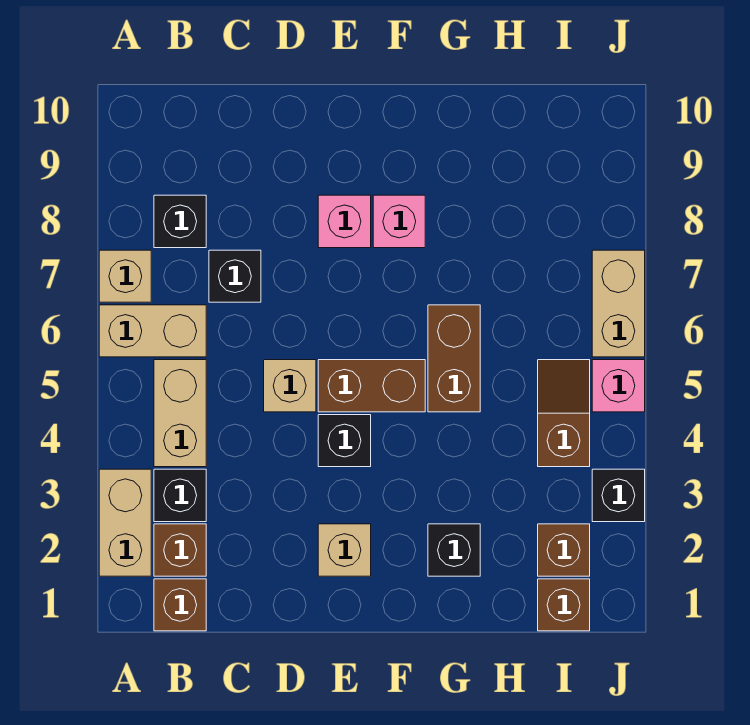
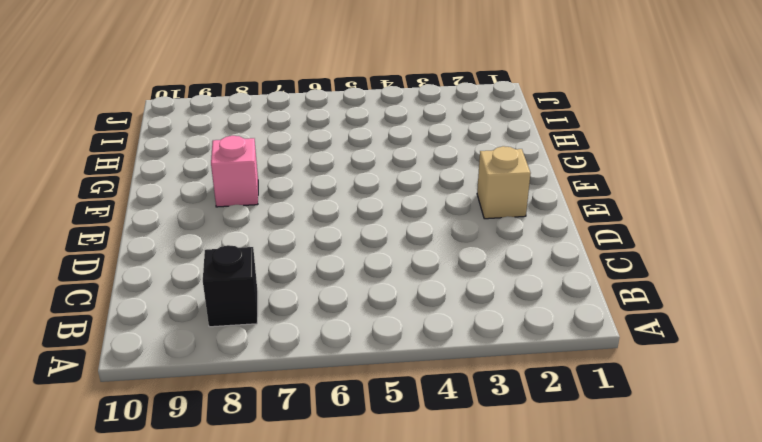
none -> tan 1x2 brick [99,469,151,576]
none -> tan 1x2 brick [99,305,206,357]
none -> tan 1x1 brick [99,250,151,302]

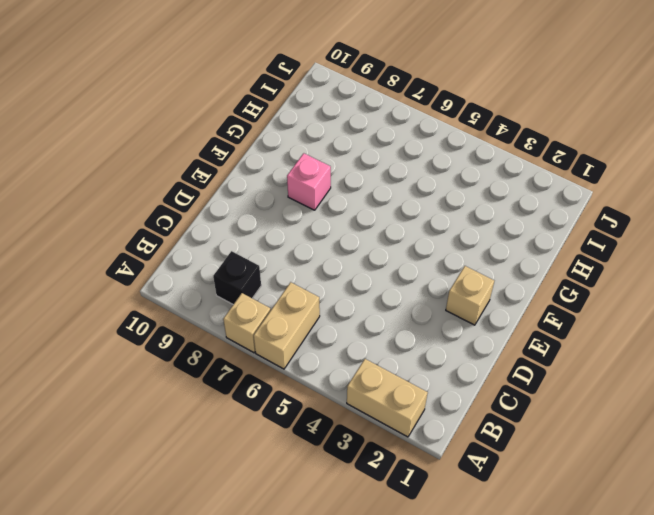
none -> brown 1x1 brick [154,579,206,631]
none -> brown 1x1 brick [154,524,206,576]
none -> black 1x1 brick [154,469,206,522]

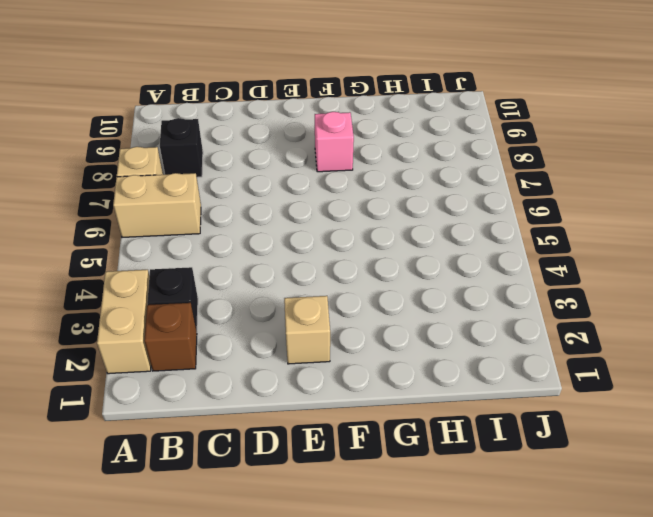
none -> brown 1x1 brick [154,579,206,631]
none -> tan 1x2 brick [154,360,206,467]
none -> black 1x1 brick [209,250,261,302]

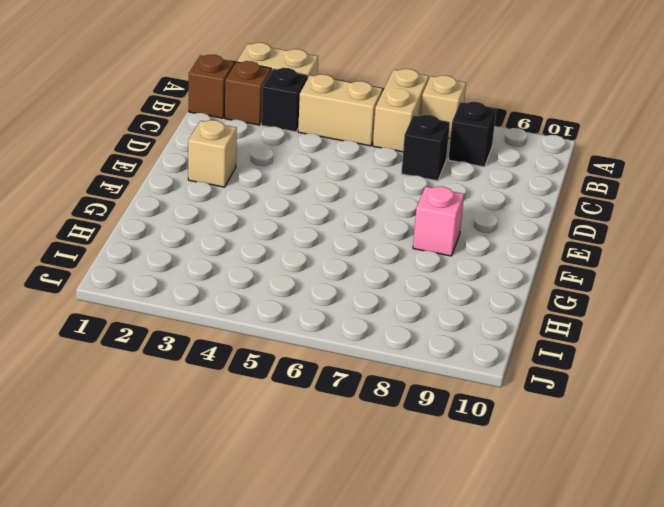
none -> tan 1x1 brick [264,360,316,412]
none -> black 1x1 brick [318,415,371,467]
none -> brown 1x2 brick [318,360,425,412]

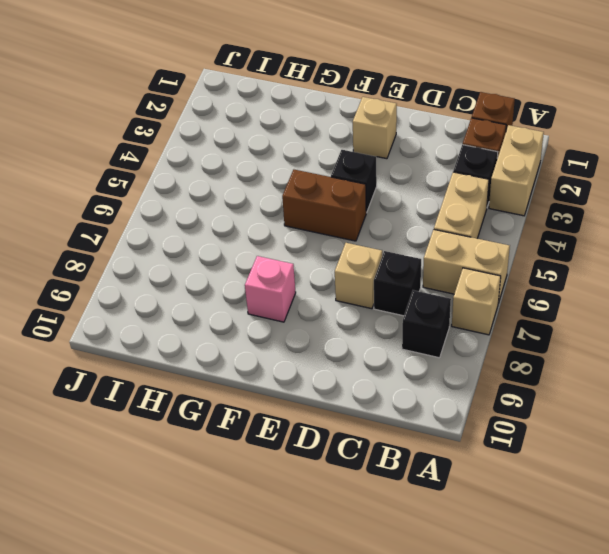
tan 1x1 brick [335,243,382,309] -> tan 1x1 brick moved to [264,360,316,412]
none -> pink 1x1 brick [318,195,371,248]
none -> black 1x1 brick [428,524,480,576]
none -> brown 1x2 brick [428,305,480,412]

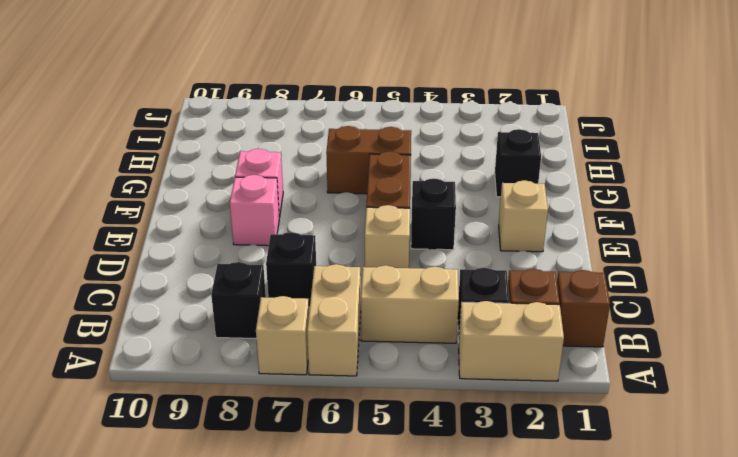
none -> brown 1x1 brick [538,579,590,631]
none -> brown 1x1 brick [538,524,590,576]
none -> brown 1x2 slope [538,360,590,467]

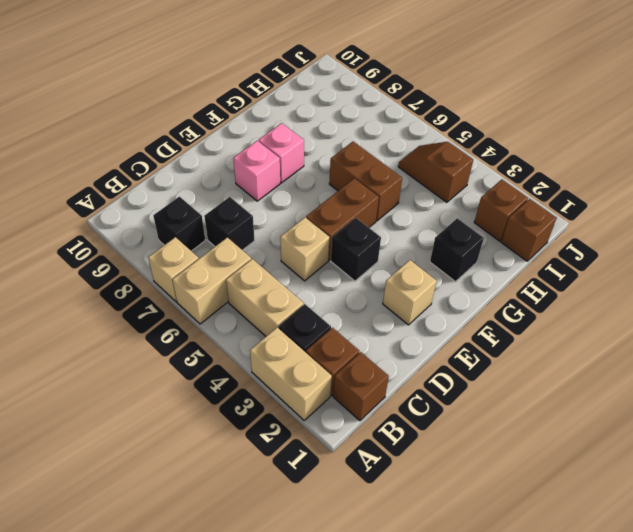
none -> black 1x1 brick [592,469,645,522]
none -> pink 1x1 brick [592,360,645,412]
none -> tan 1x2 brick [592,250,645,357]

